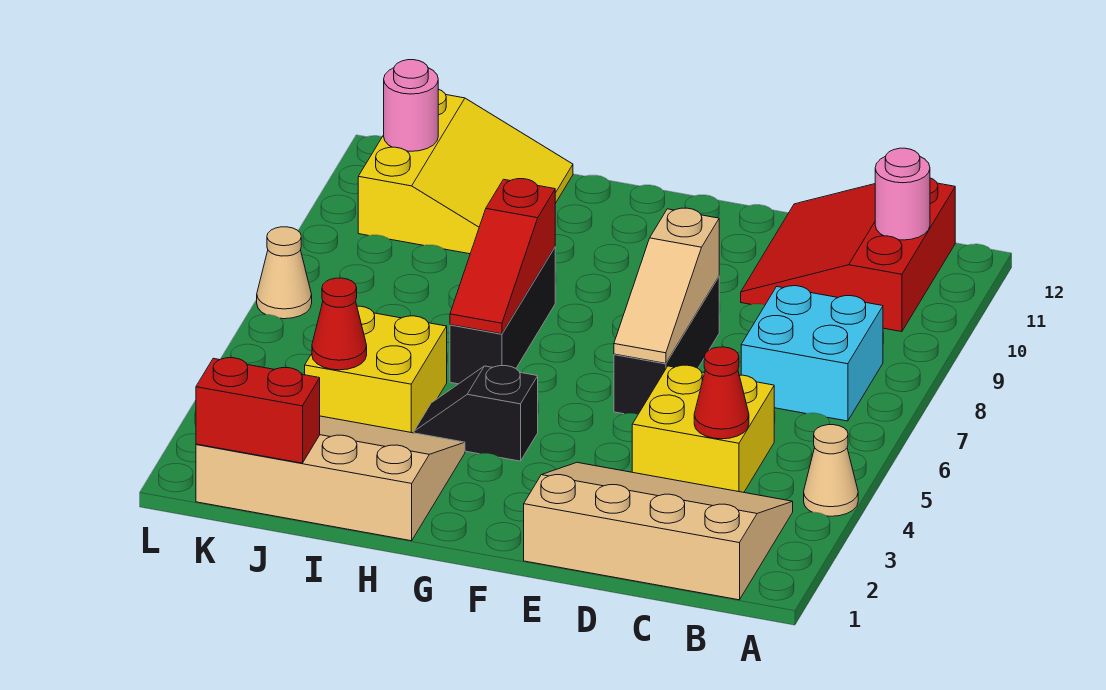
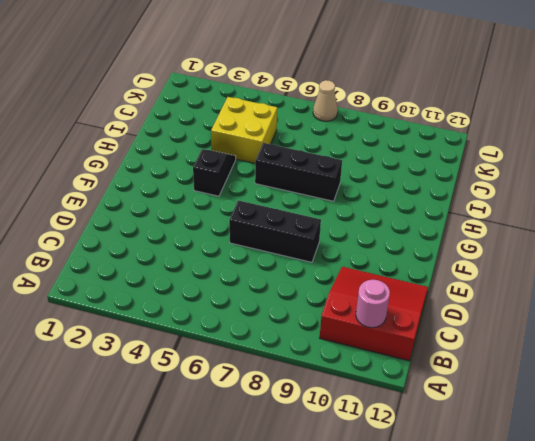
none -> tan 1x1 cone [804,425,858,516]
none -> tan 3x4 slope [524,463,793,600]
none -> cyan 2x2 brick [741,286,883,421]

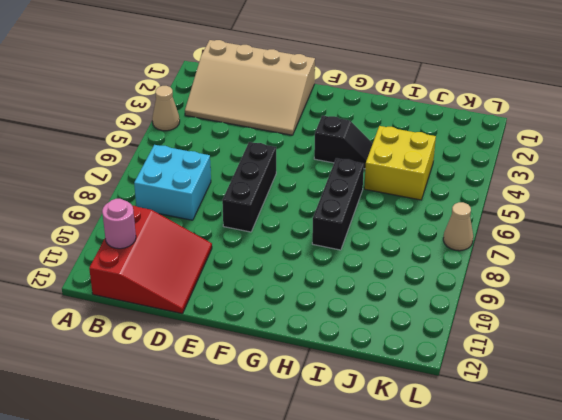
none -> yellow 2x2 brick [632,365,774,492]
none -> tan 3x4 slope [196,416,465,541]
none -> yellow 3x3 slope [358,89,573,254]

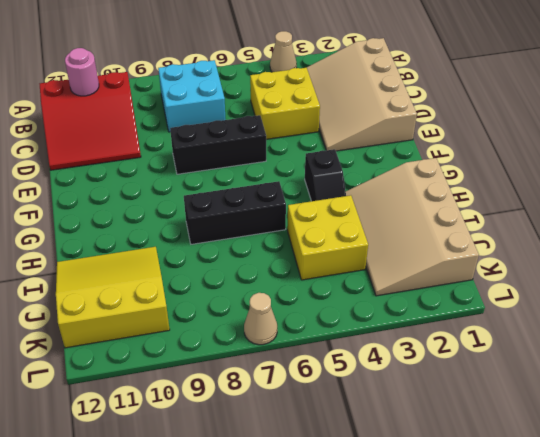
none -> red 1x1 cone [694,347,749,439]
none -> tan 1x3 slope [614,208,719,363]
none -> red 1x3 slope [450,179,555,334]

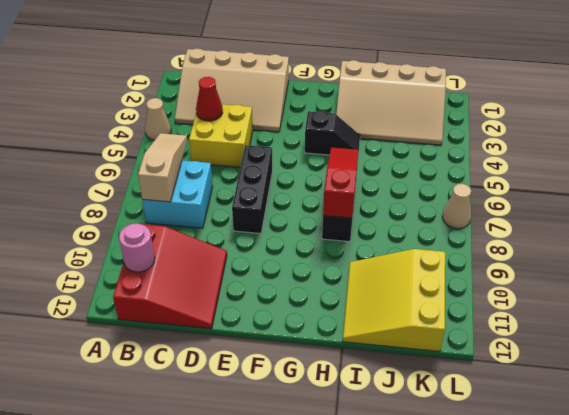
tan 1x3 slope [138,133,187,202] -> tan 1x3 slope moved to [614,208,719,363]
none -> yellow 2x2 brick [305,306,447,433]
none -> red 1x2 brick [196,358,320,463]
none -> red 1x1 cone [312,278,367,370]

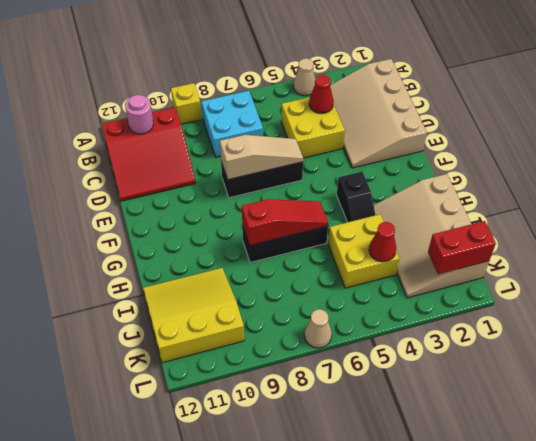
yellow 1x1 brick [171,83,202,124] -> none
red 1x2 brick [428,221,496,274] -> red 1x2 brick turned to [196,358,320,463]
none -> pink 1x1 round brick [384,60,438,151]

